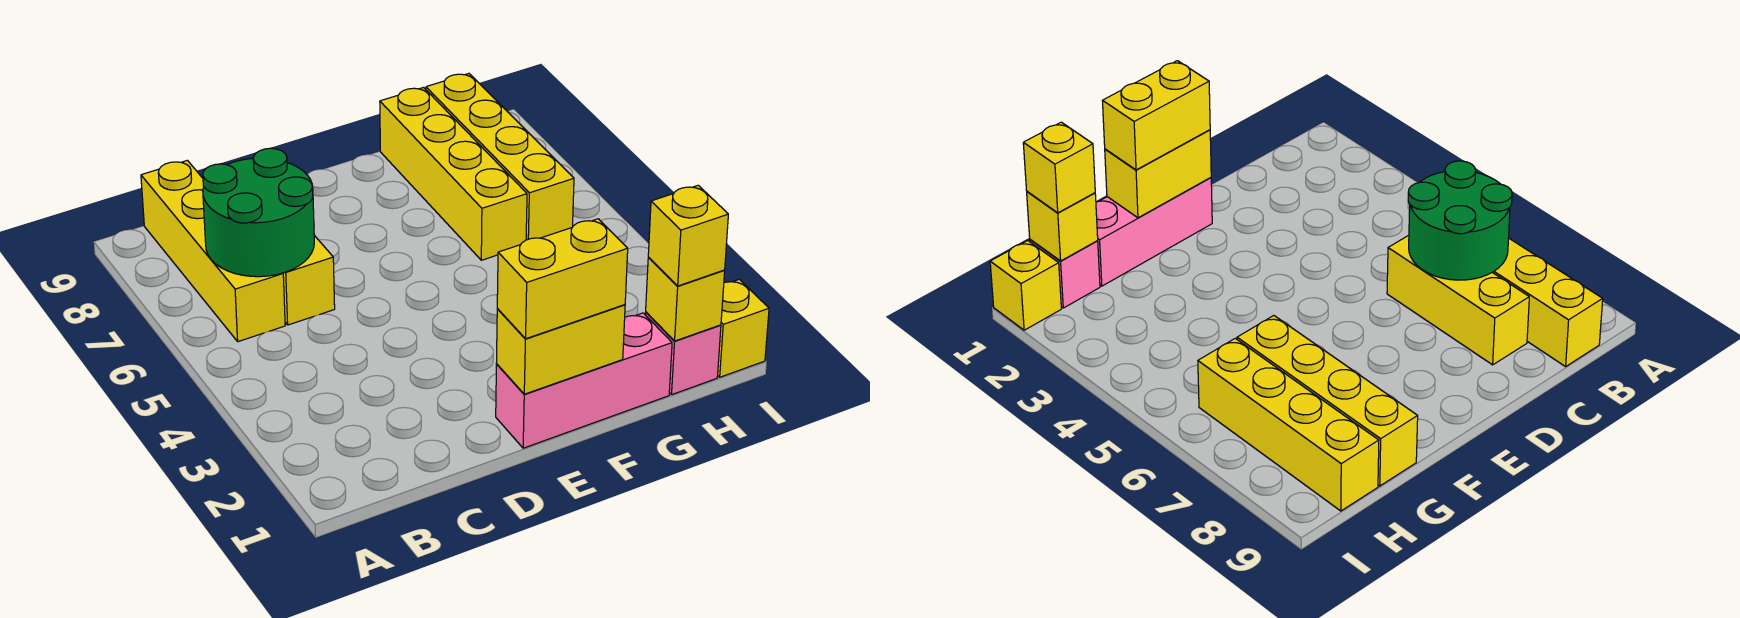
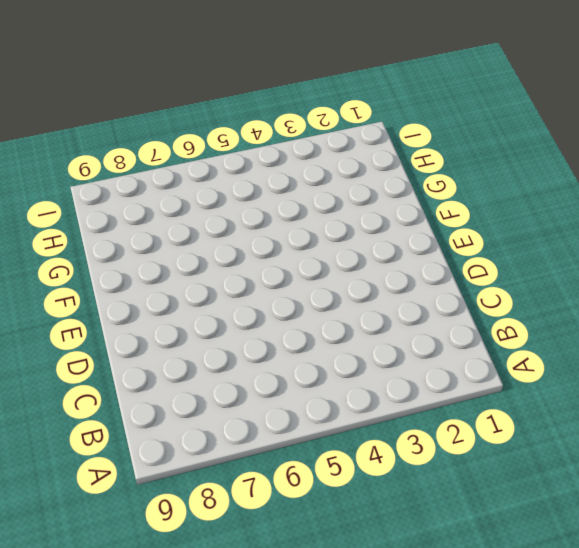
none -> yellow 1x4 brick [141,160,285,342]
none -> yellow 1x3 brick [283,235,335,325]
none -> pink 1x3 brick [496,313,672,448]

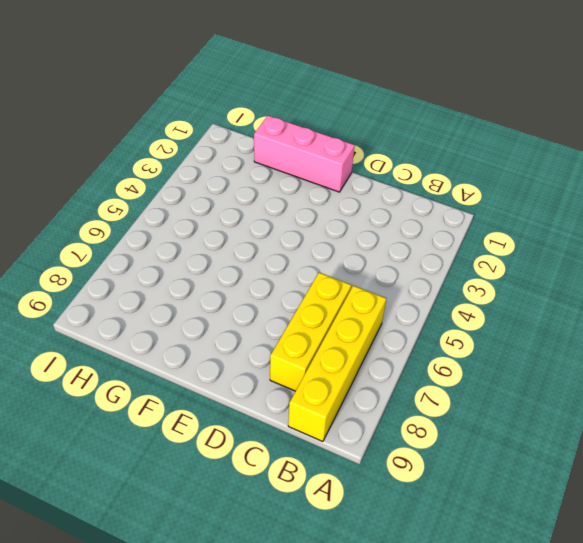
none -> yellow 1x4 brick [380,88,527,260]
none -> pink 1x1 brick [645,312,721,394]
none -> yellow 1x4 brick [426,74,574,240]

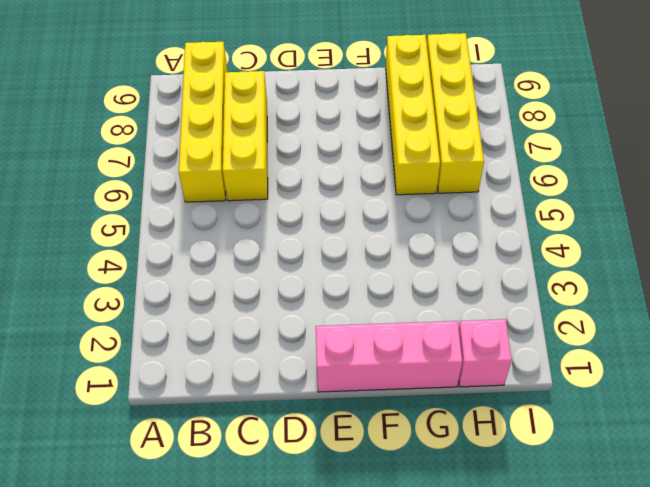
none -> yellow 1x1 brick [718,279,769,377]
none -> green 2x2 round brick [203,148,314,277]
none -> yellow 1x2 brick [497,305,625,394]

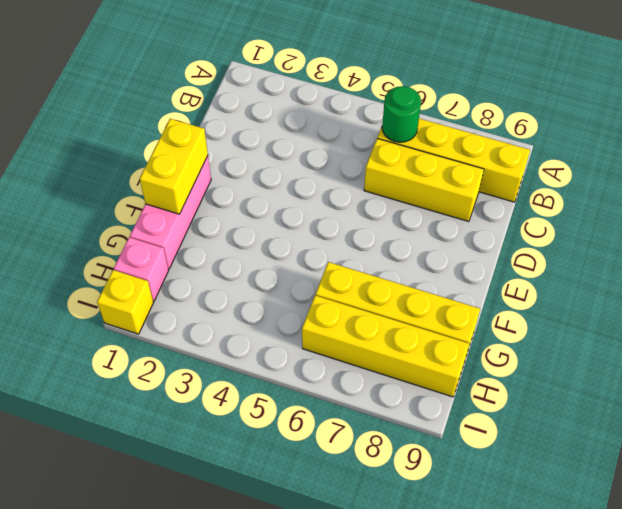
green 1x1 round brick [382,86,421,142] -> green 2x2 round brick [203,148,314,277]
none -> yellow 1x1 brick [646,258,725,341]
none -> yellow 1x2 brick [497,219,628,339]
none -> yellow 1x1 brick [648,185,728,286]

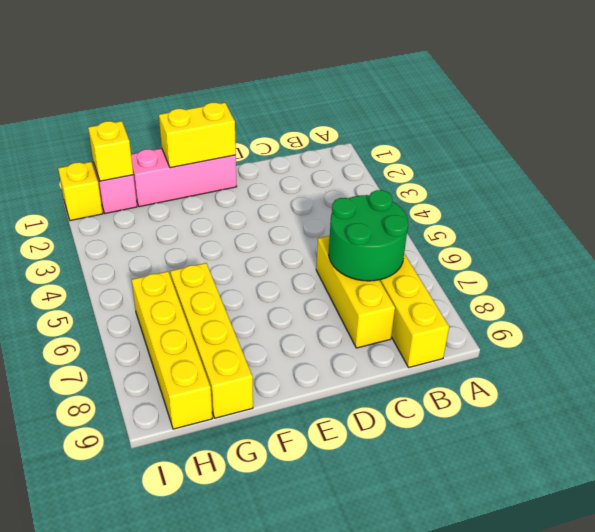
none -> yellow 1x2 brick [497,219,628,339]
none -> yellow 1x1 brick [648,185,728,286]

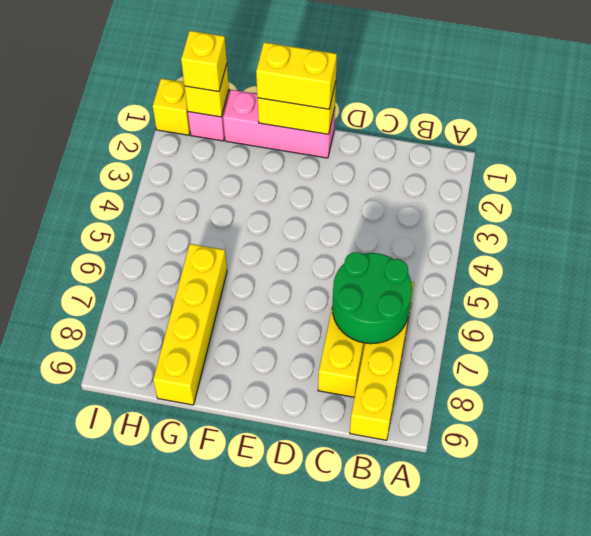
none -> yellow 1x4 brick [426,74,574,240]

